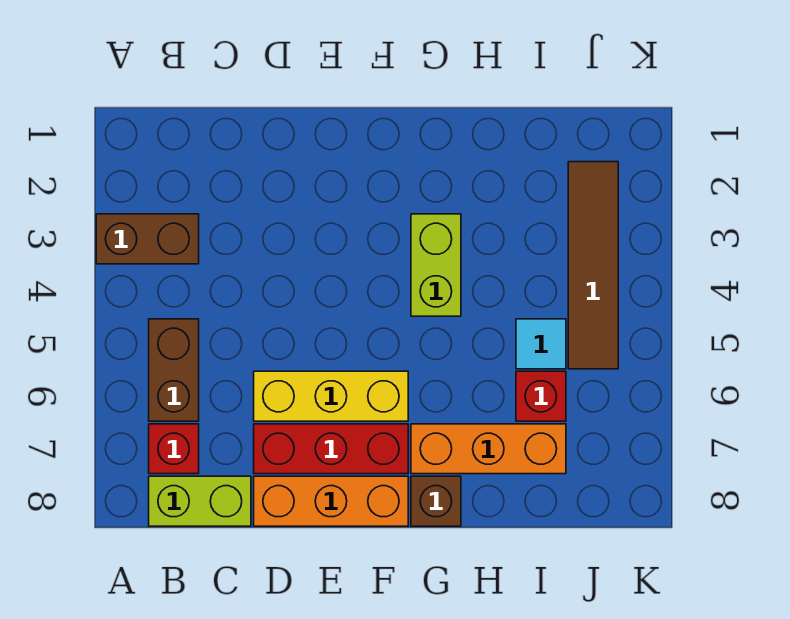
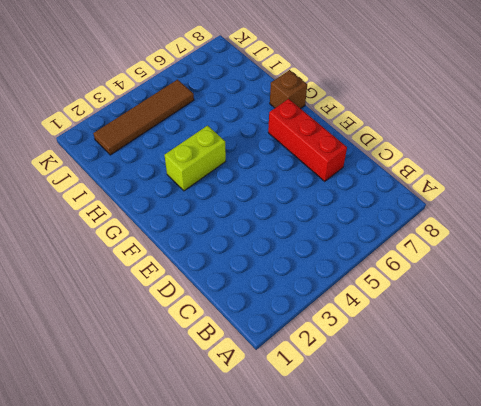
none -> brown 1x2 brick [96,214,199,264]
none -> brown 1x2 brick [149,319,199,421]
none -> red 1x1 brick [149,424,199,474]

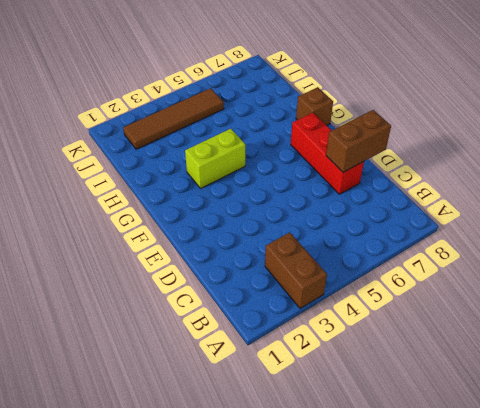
brown 1x2 brick [326,110,391,172] -> brown 1x2 brick moved to [149,319,199,421]
none -> red 1x1 brick [149,424,199,474]
none -> lime 1x2 brick [149,476,251,526]
none -> yellow 1x3 brick [254,371,408,421]

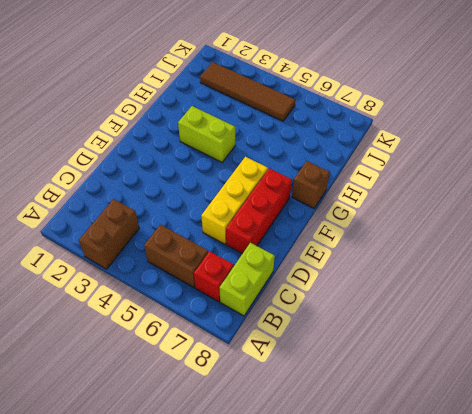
none -> orange 1x3 brick [254,476,408,526]
none -> orange 1x3 brick [411,424,566,474]
none -> cyan 1x1 tile [516,319,566,369]

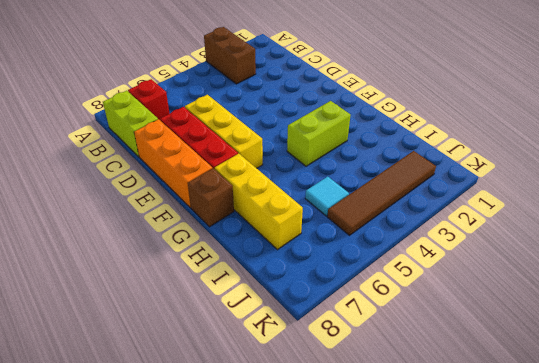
yellow 1x3 brick [215,154,303,250] -> orange 1x3 brick [411,424,566,474]
none -> brown 1x2 brick [149,319,199,421]
none -> red 1x1 brick [516,371,566,421]

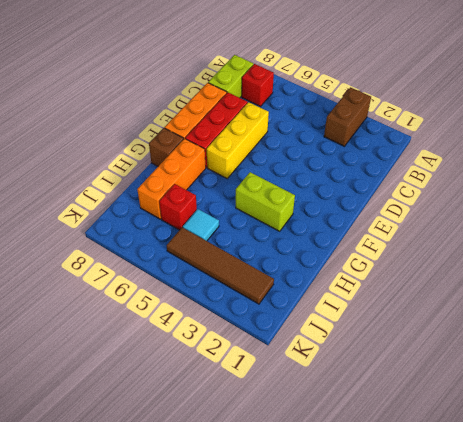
none -> brown 1x2 brick [149,319,199,421]

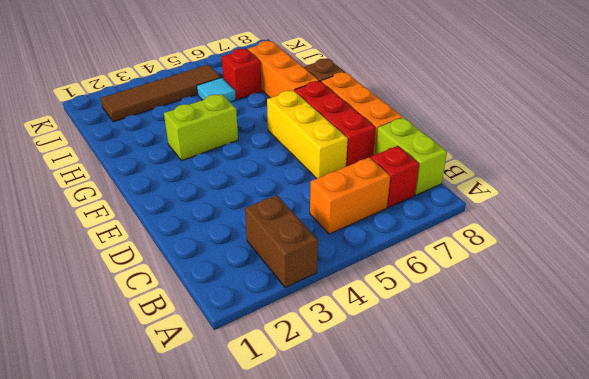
orange 1x2 brick [310,157,390,234] -> brown 1x2 brick [149,319,199,421]

